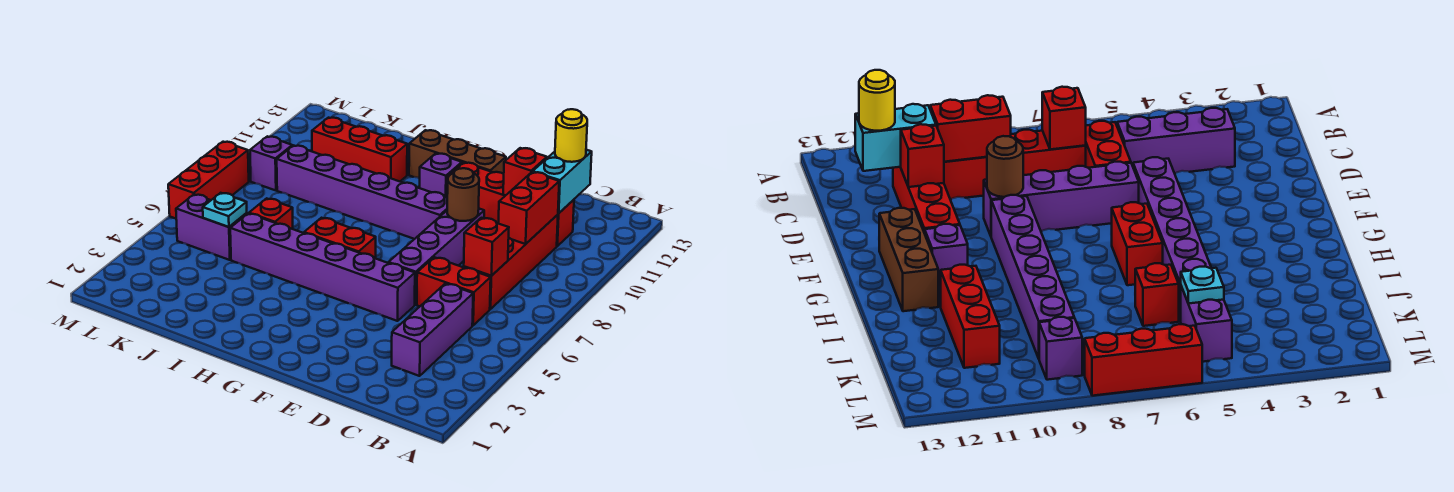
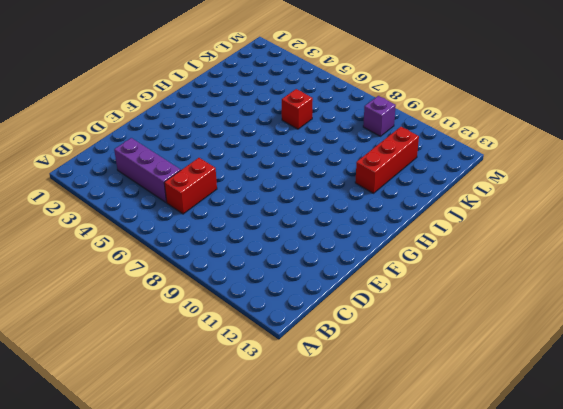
none -> red 1x4 brick [464,215,558,309]
none -> red 1x4 brick [447,162,574,246]
none -> purple 1x6 brick [230,214,415,321]

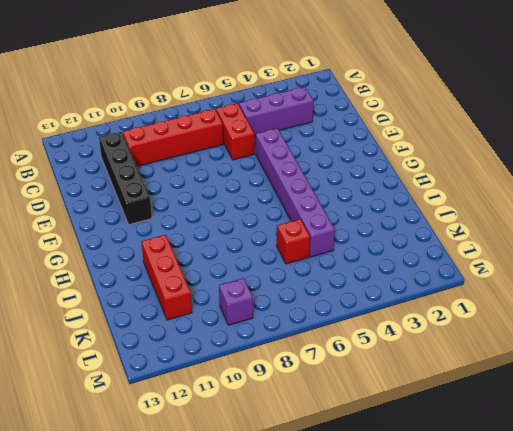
black 1x4 brick [99,132,152,225] -> red 1x4 brick [447,162,574,246]
none -> purple 1x4 brick [389,209,484,305]
none -> purple 1x6 brick [277,145,447,239]
none -> brown 1x3 brick [409,130,506,178]

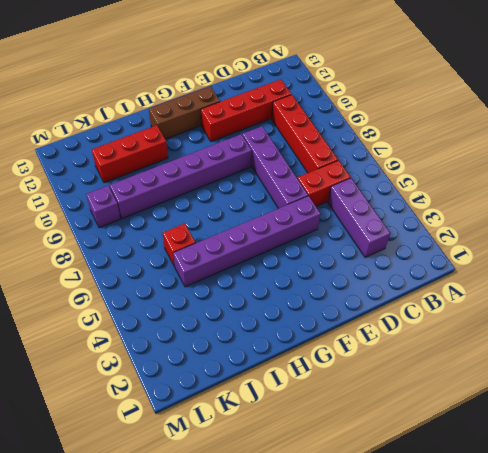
none -> red 1x2 brick [304,218,376,258]
none -> purple 1x1 brick [420,153,462,197]
none -> purple 1x2 brick [176,194,247,260]

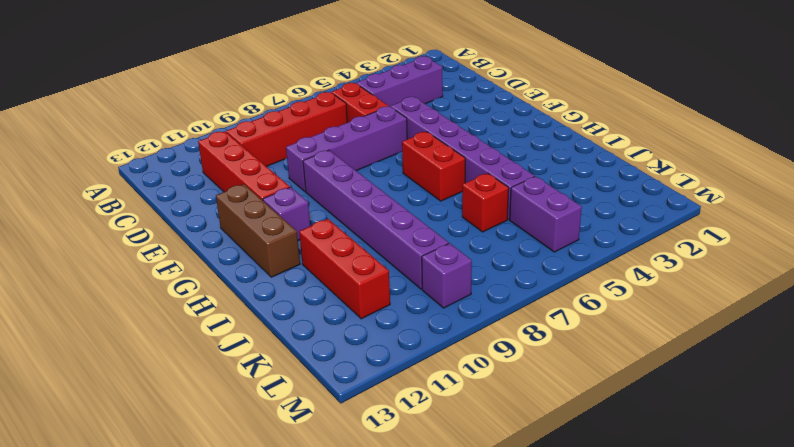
none -> red 1x3 brick [168,142,249,218]
none -> red 1x1 brick [464,218,509,276]
none -> red 1x2 brick [498,172,559,244]

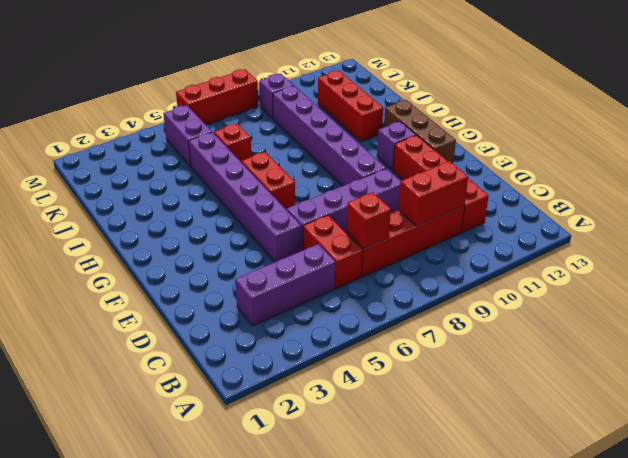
none -> cyan 1x2 brick [533,150,592,213]
none -> red 1x1 brick [503,148,547,195]
none -> brown 1x1 round brick [447,168,479,221]

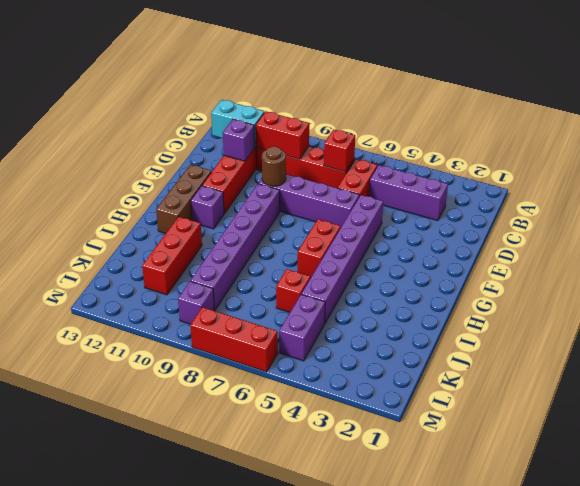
purple 1x1 brick [223,119,255,161] -> red 1x1 brick [503,148,547,195]
none -> cyan 1x1 plate [203,193,247,227]
none -> yellow 1x1 round brick [555,109,587,162]

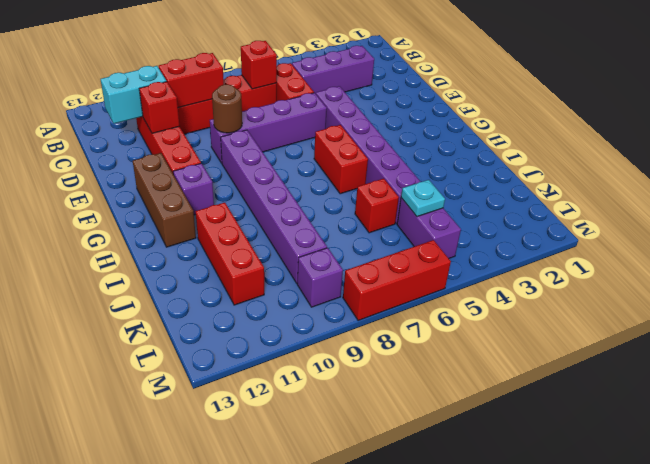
none -> yellow 1x1 round brick [555,109,587,162]

